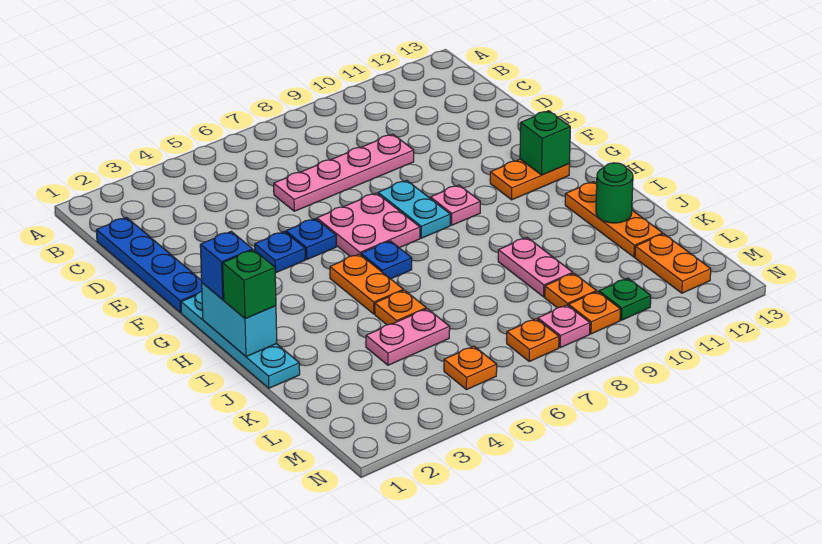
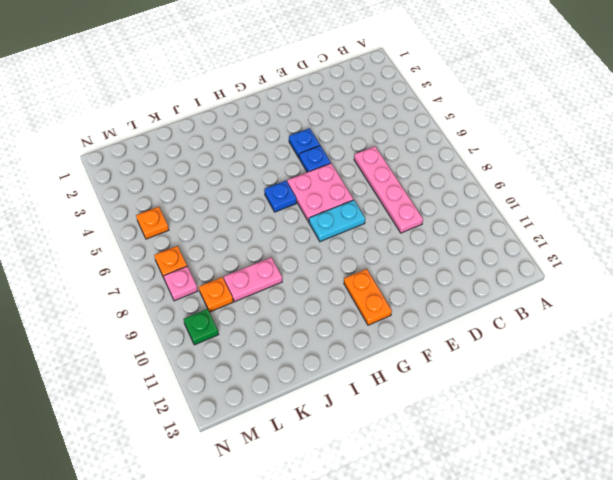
none -> blue 1x4 plate [96,217,202,313]
none -> cyan 1x4 plate [181,292,300,388]
none -> pink 1x1 plate [430,185,480,225]

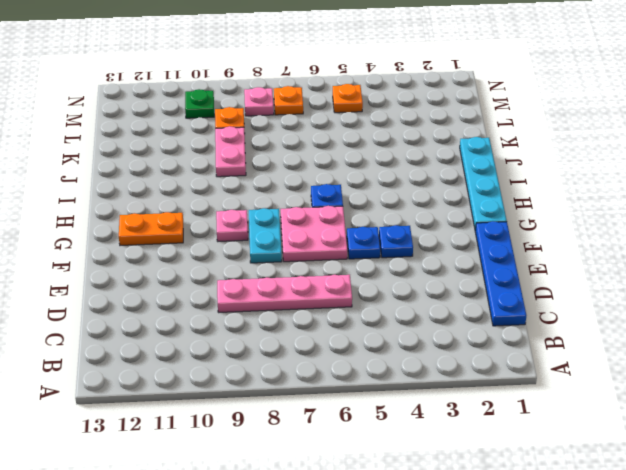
none -> orange 1x2 plate [330,254,403,314]
none -> orange 1x3 plate [565,182,663,257]
none -> orange 1x1 plate [375,290,426,325]

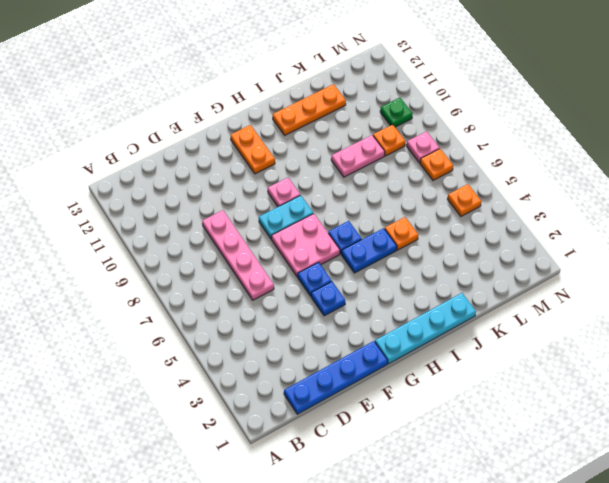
blue 1x2 plate [342,228,397,273] -> orange 1x2 plate [330,254,403,314]
none -> pink 1x2 plate [366,309,450,365]
none -> orange 1x2 plate [635,234,711,293]
none -> orange 1x1 plate [569,292,620,334]

